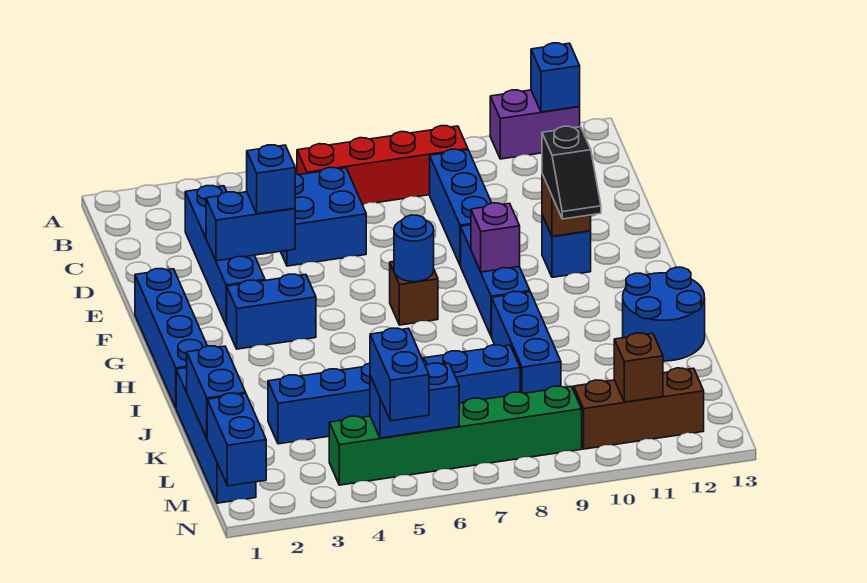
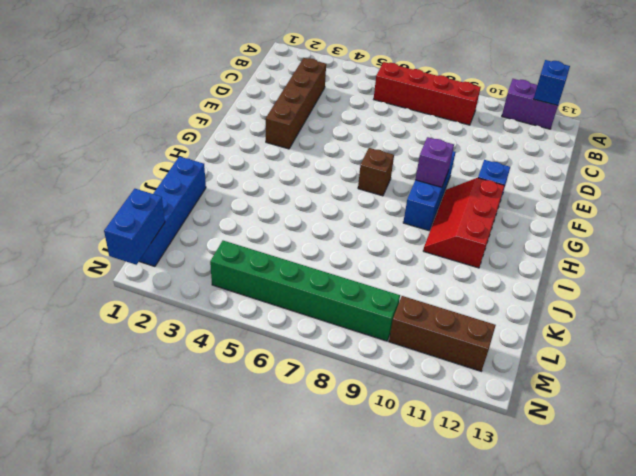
brown 1x4 brick [266,58,326,149] -> blue 1x4 brick [185,186,265,325]
red 2x3 slope [423,178,505,268] -> none
none -> blue 2x2 brick [281,167,366,266]
none -> blue 1x3 brick [430,149,491,266]
none -> blue 1x4 brick [135,269,207,408]

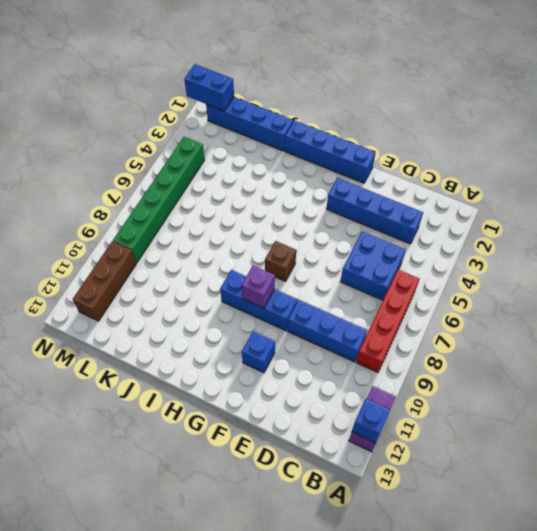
none -> blue 1x2 brick [226,274,316,349]
none -> blue 1x3 brick [492,291,561,393]
none -> blue 2x2 round brick [623,267,705,361]

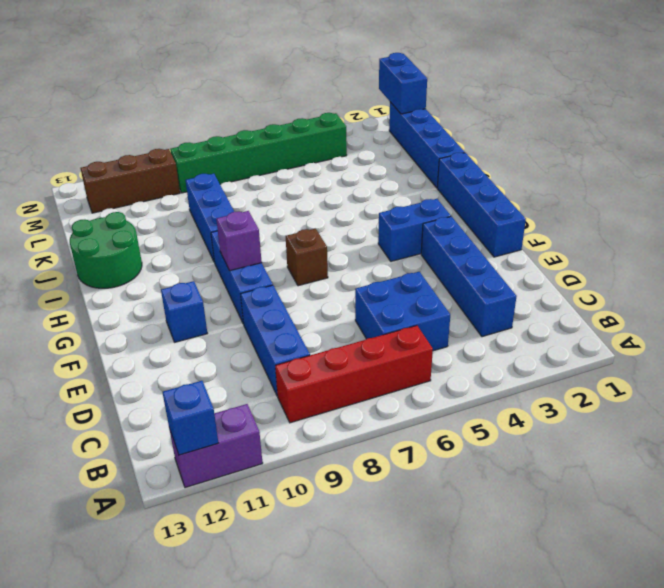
green 2x2 round brick [70,212,142,288] -> blue 2x2 round brick [623,267,705,361]
none -> blue 1x6 brick [268,345,520,444]
none -> blue 1x2 brick [206,192,295,261]
none -> brown 1x1 brick [542,174,591,236]

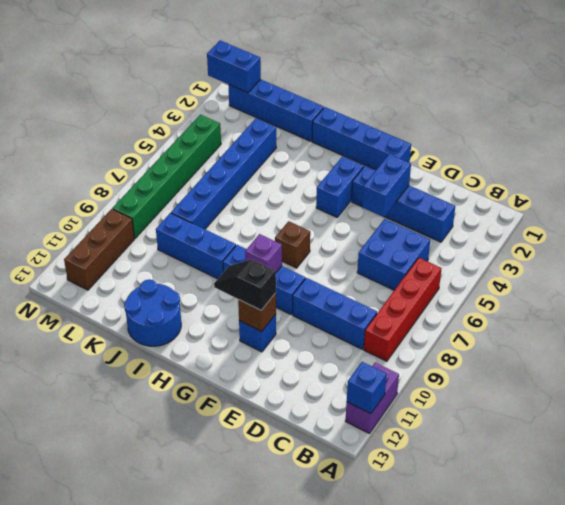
none -> blue 1x1 round brick [394,215,434,282]
none -> blue 1x2 brick [187,346,246,438]
none -> blue 1x2 brick [370,363,459,438]

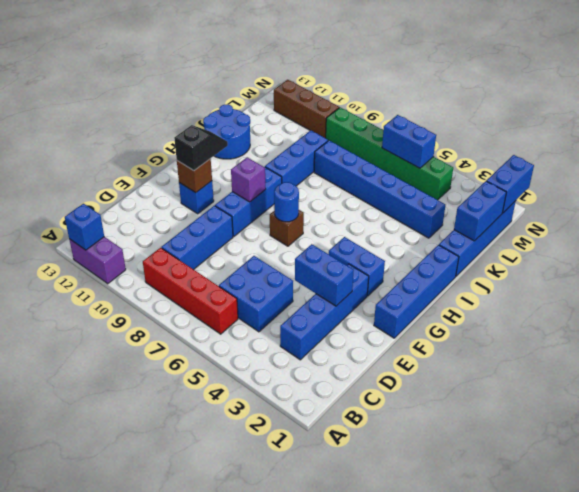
none -> brown 1x1 brick [614,333,663,402]
none -> blue 1x1 brick [247,145,295,214]
none -> blue 1x2 brick [370,328,429,421]

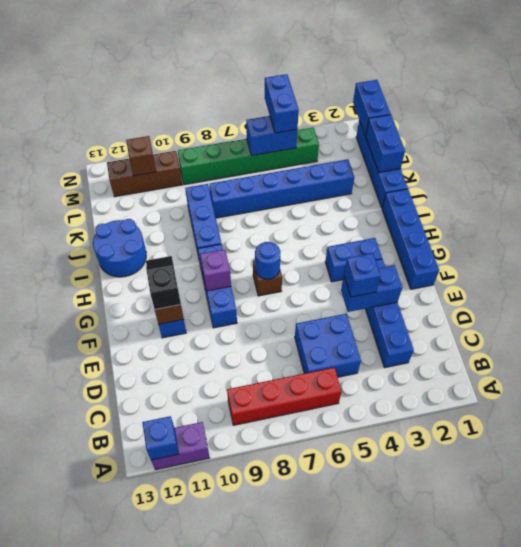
none -> blue 1x3 brick [430,149,491,266]

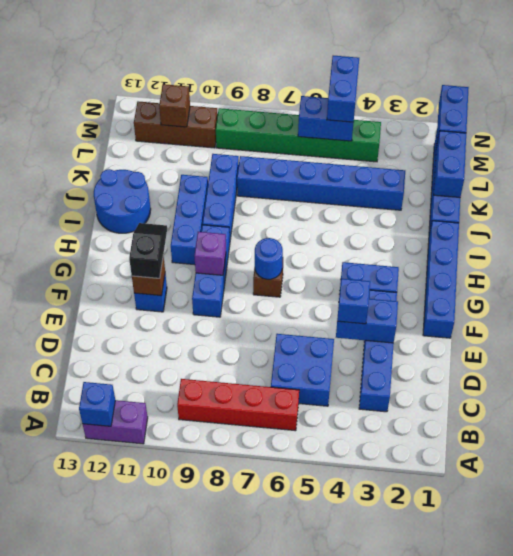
blue 1x3 brick [171,175,208,265] -> blue 1x3 brick moved to [430,149,491,266]

